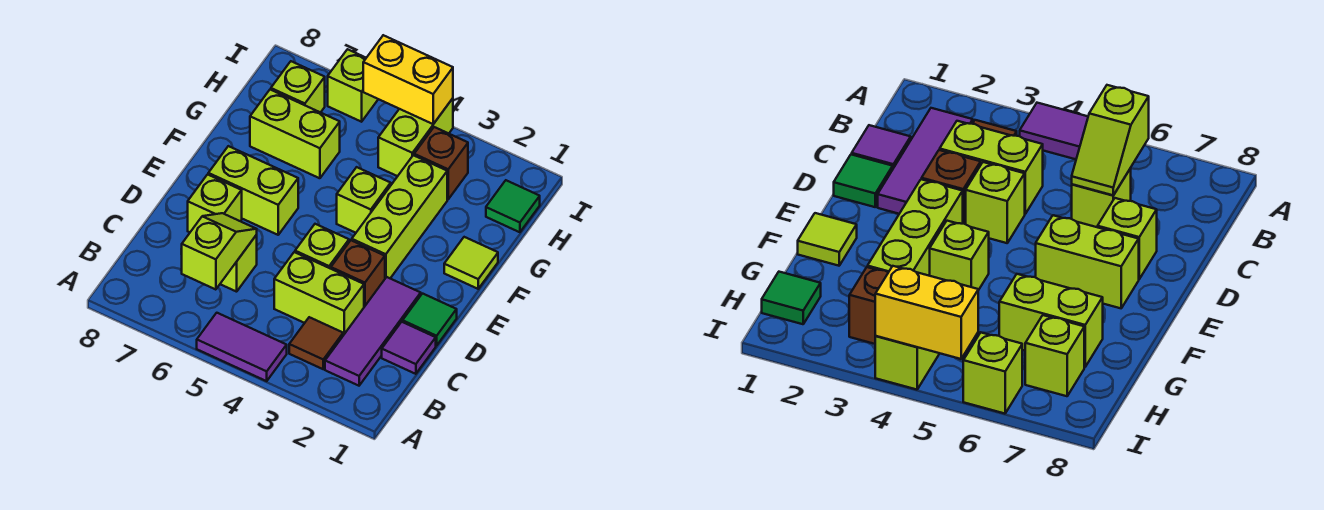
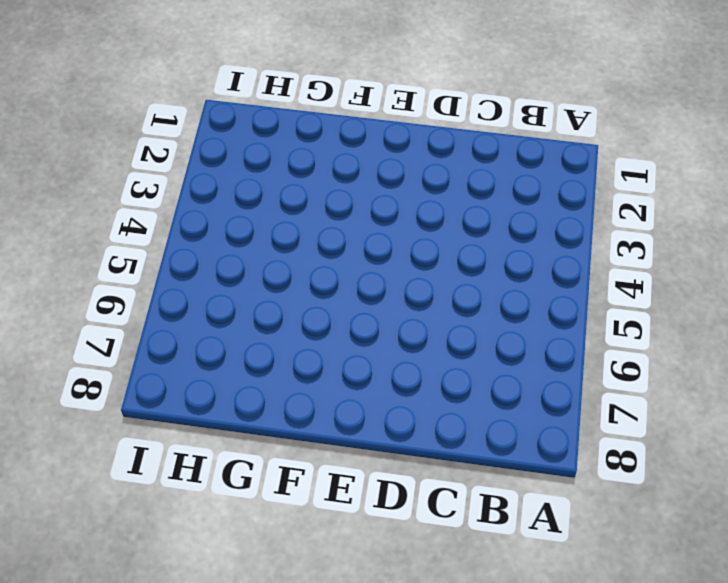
none -> purple 1x2 tile [197,313,287,381]
none -> purple 1x3 tile [325,277,421,386]
none -> brown 1x1 tile [289,317,343,369]

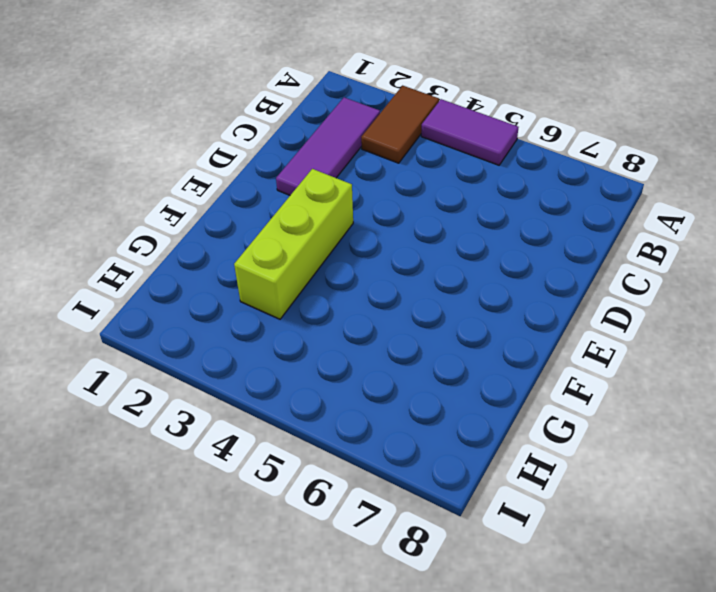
brown 1x2 tile [361,86,439,163] -> brown 1x1 tile [289,317,343,369]
none -> purple 1x1 tile [382,322,436,374]
none -> lime 1x2 brick [274,252,364,335]
none -> lime 1x1 brick [220,235,257,292]

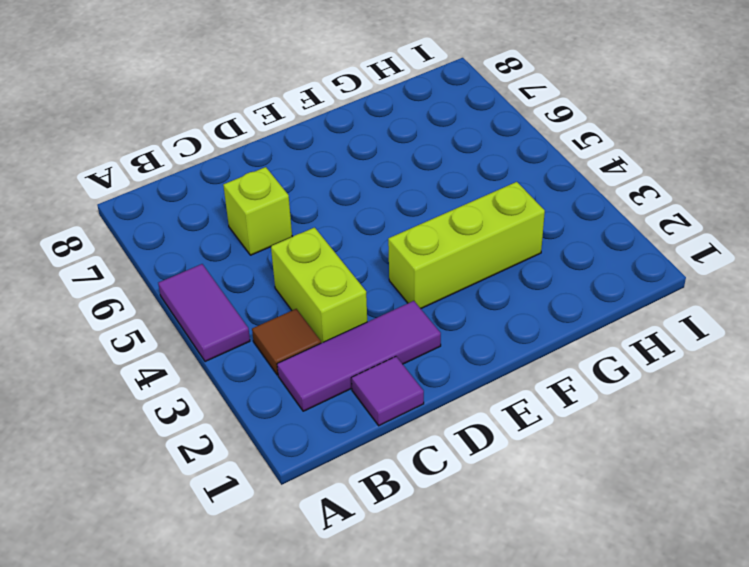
none -> green 1x1 tile [403,294,457,346]
none -> brown 1x1 brick [331,240,385,307]
none -> lime 1x1 brick [295,224,349,269]

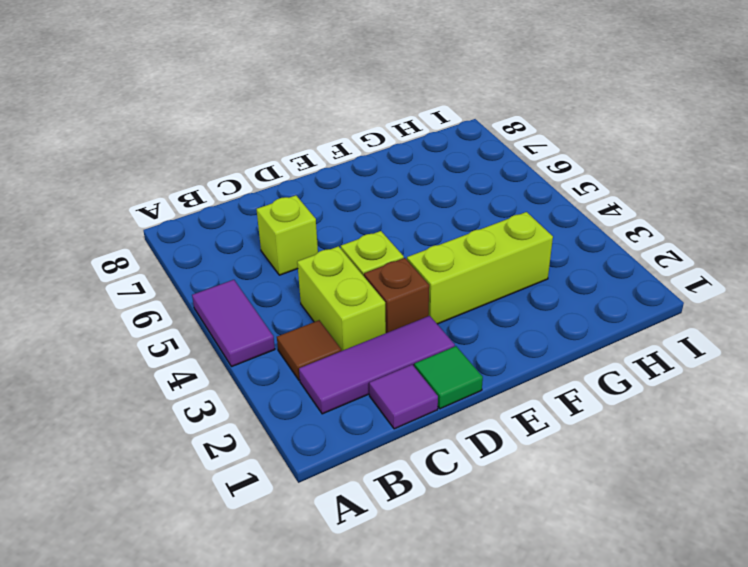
none -> lime 1x1 brick [188,174,242,232]
none -> lime 1x2 brick [208,146,298,235]
none -> lime 1x1 tile [444,237,498,289]

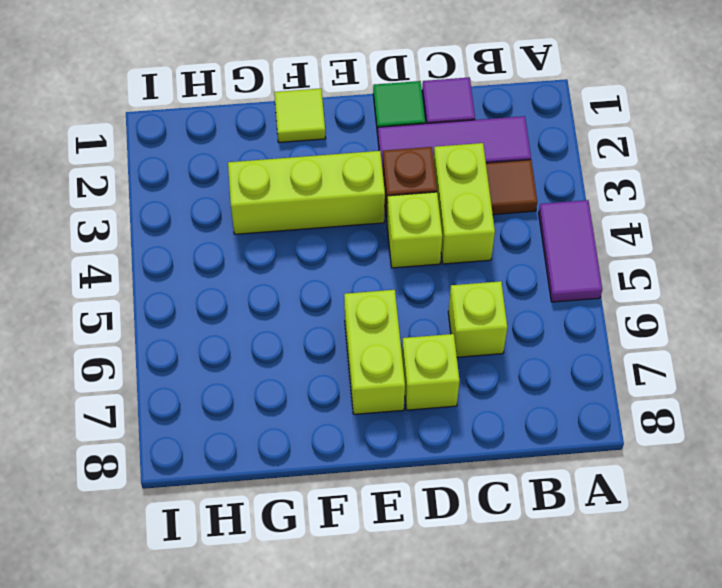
none -> lime 1x1 brick [337,167,391,233]
none -> lime 1x2 brick [250,90,340,178]
none -> green 1x1 tile [486,180,540,232]

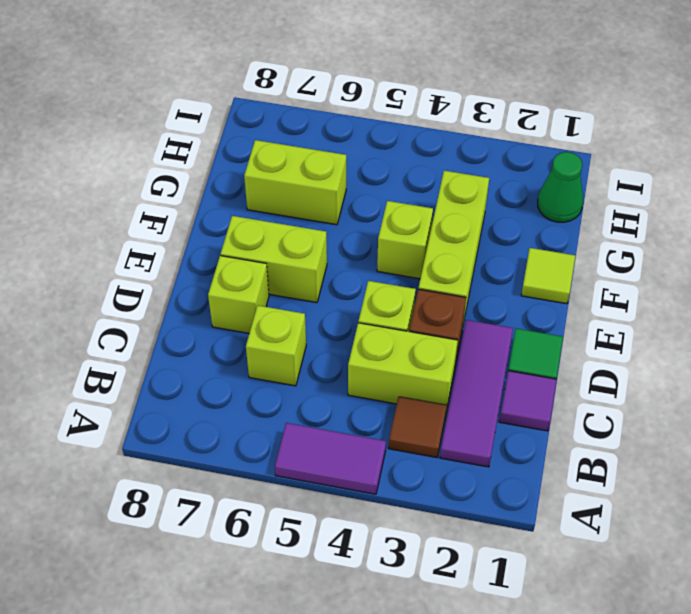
green 1x1 cone [538,152,583,222] -> green 1x1 tile [486,180,540,232]
none -> brown 1x1 brick [414,127,468,199]
none -> lime 1x2 brick [378,98,453,176]
none -> lime 1x1 brick [271,61,325,113]

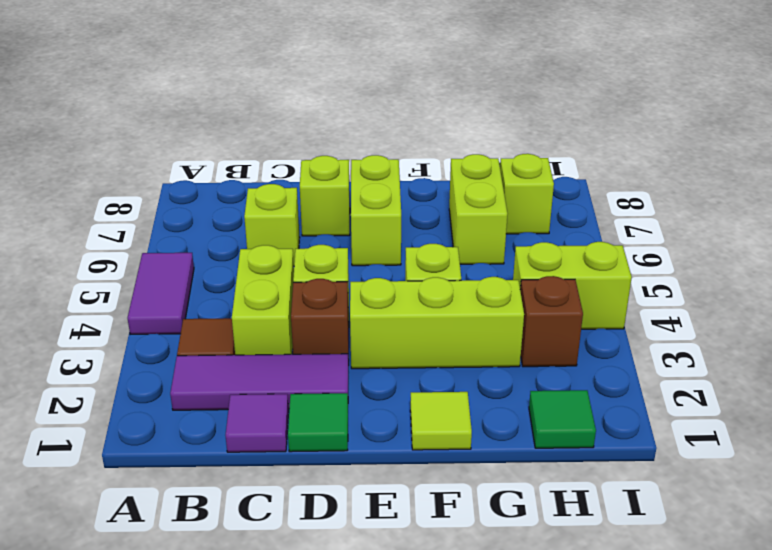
none -> lime 1x1 brick [328,49,378,122]
none -> lime 1x2 slope [181,213,257,290]
none -> yellow 1x2 brick [363,35,453,124]

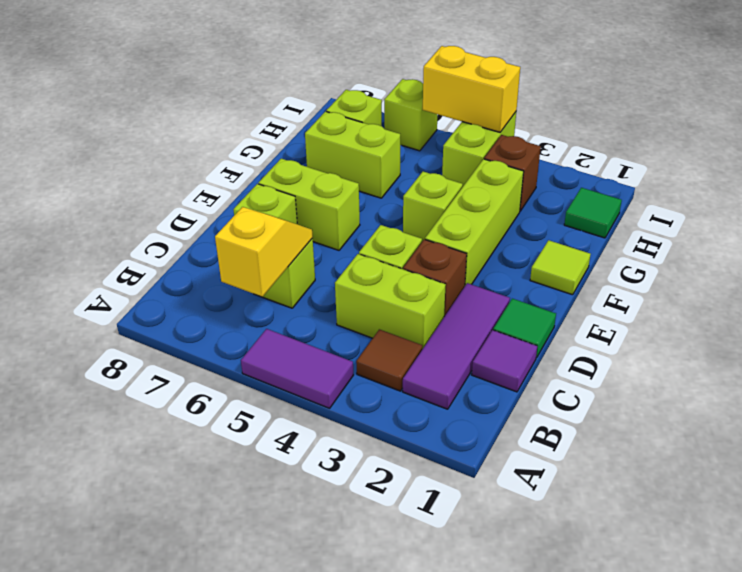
yellow 1x2 slope [215,207,313,297] -> lime 1x2 slope [181,213,257,290]

